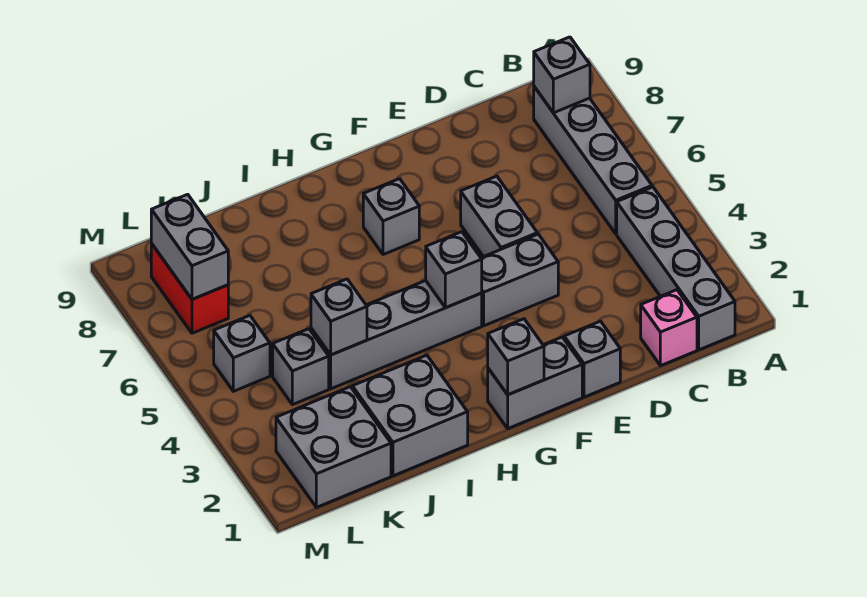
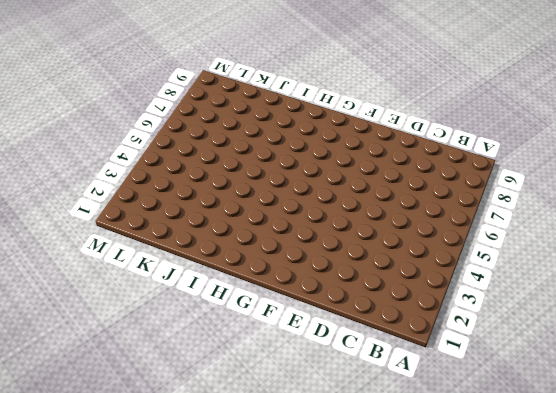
none -> grey 1x4 brick [617,187,735,350]
none -> grey 1x4 brick [534,87,652,234]
none -> pink 1x1 brick [641,290,697,366]

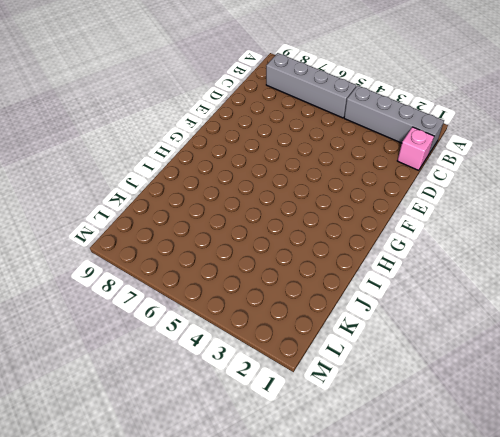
none -> grey 1x1 brick [564,321,620,397]
none -> grey 1x2 brick [481,234,558,326]
none -> grey 1x2 brick [461,176,537,257]

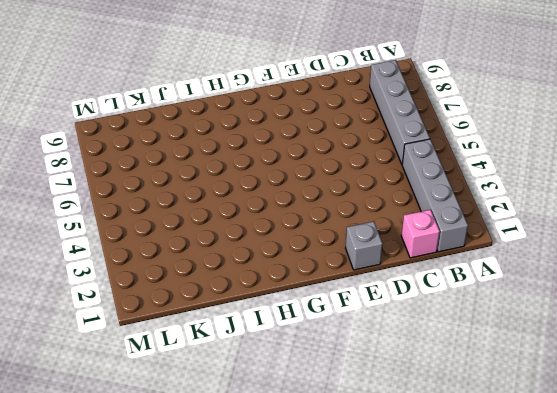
none -> grey 1x2 brick [481,234,558,326]
none -> grey 1x2 brick [461,176,537,257]
none -> grey 1x2 brick [488,337,582,428]

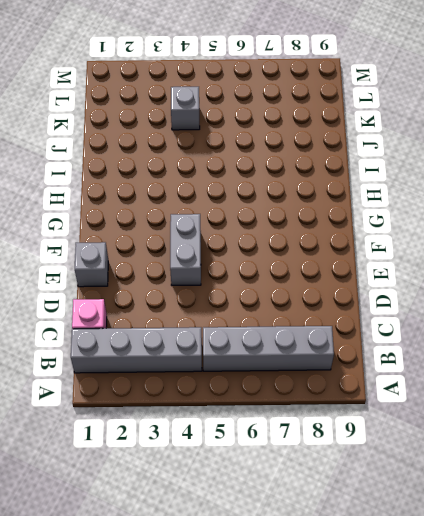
none -> grey 1x2 brick [461,176,537,257]
none -> grey 1x2 brick [488,337,582,428]
none -> grey 1x4 brick [311,281,482,389]

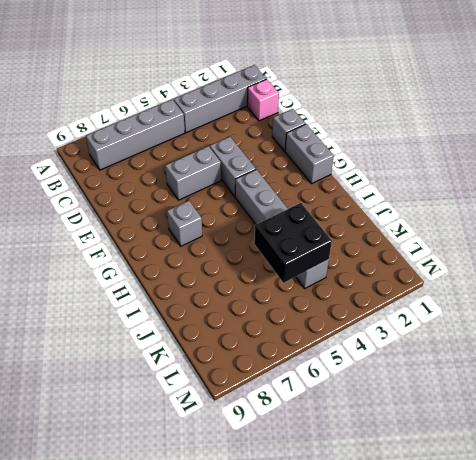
black 2x2 brick [254,203,332,283] -> grey 1x1 brick [311,279,367,355]
none -> grey 2x2 brick [352,355,468,476]
none -> grey 2x2 brick [276,387,391,507]
none -> grey 1x1 brick [214,316,270,391]

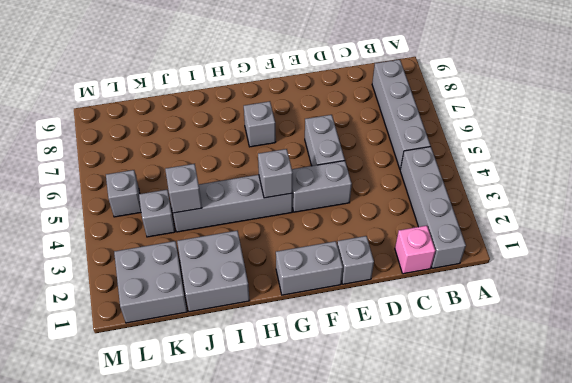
none -> red 1x2 brick [151,244,228,333]
none -> grey 1x1 brick [534,37,590,113]
none -> grey 1x1 brick [488,319,544,395]

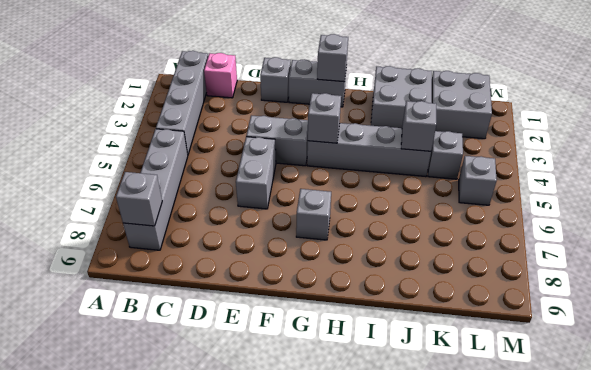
none -> red 1x2 brick [151,244,228,333]
none -> grey 1x2 brick [151,194,228,299]

